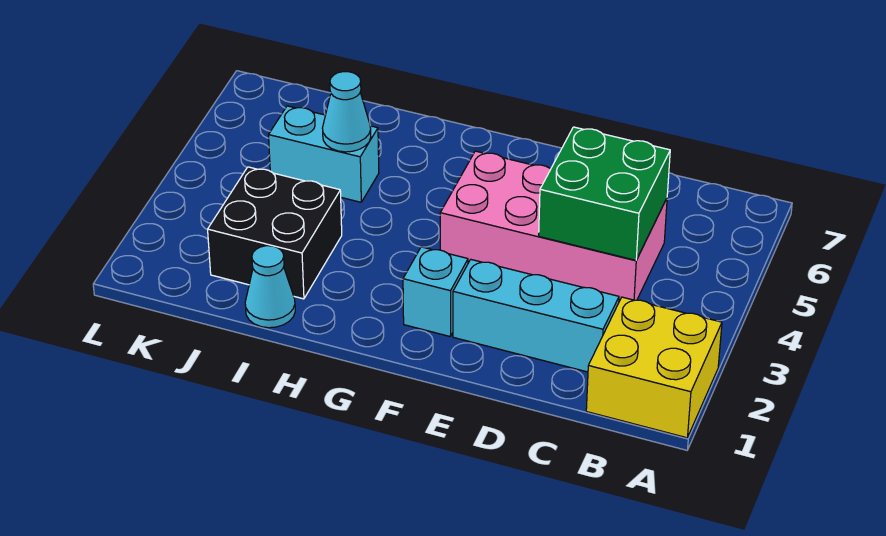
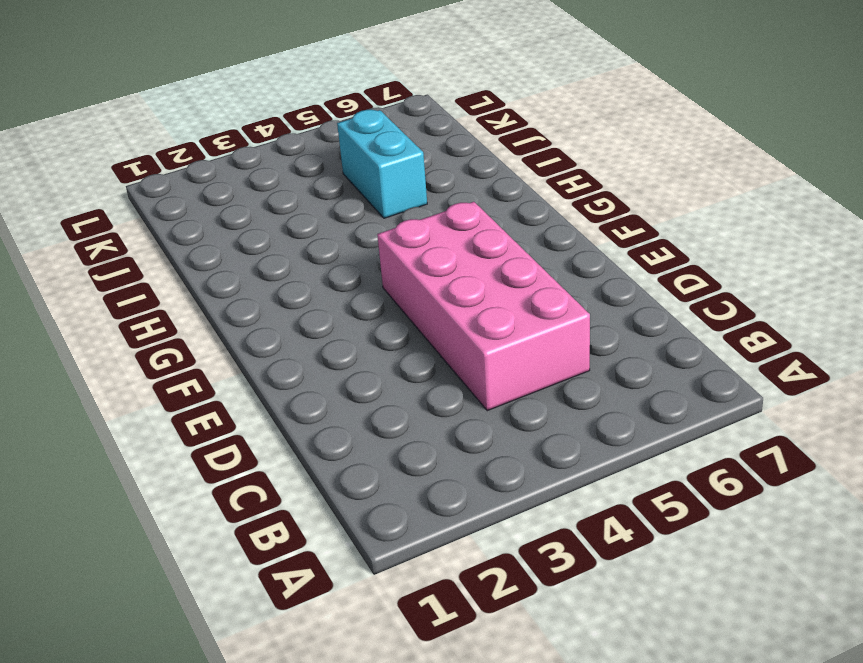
none -> yellow 2x2 brick [586,297,722,438]
none -> cyan 1x3 brick [453,260,619,372]

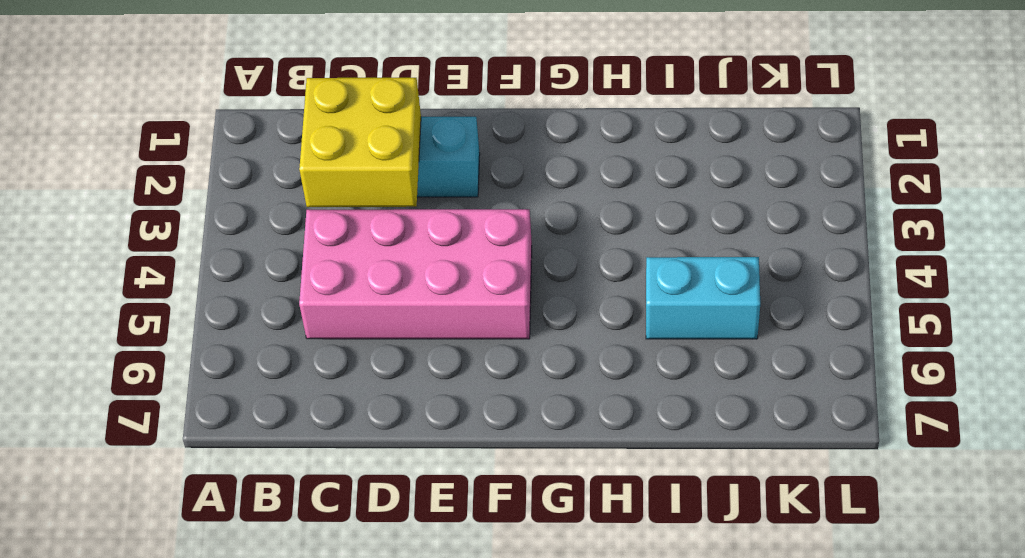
yellow 2x2 brick [299,78,421,207] -> yellow 2x2 brick moved to [586,297,722,438]
none -> cyan 1x1 brick [403,247,468,336]
none -> cyan 1x1 cone [245,246,295,328]

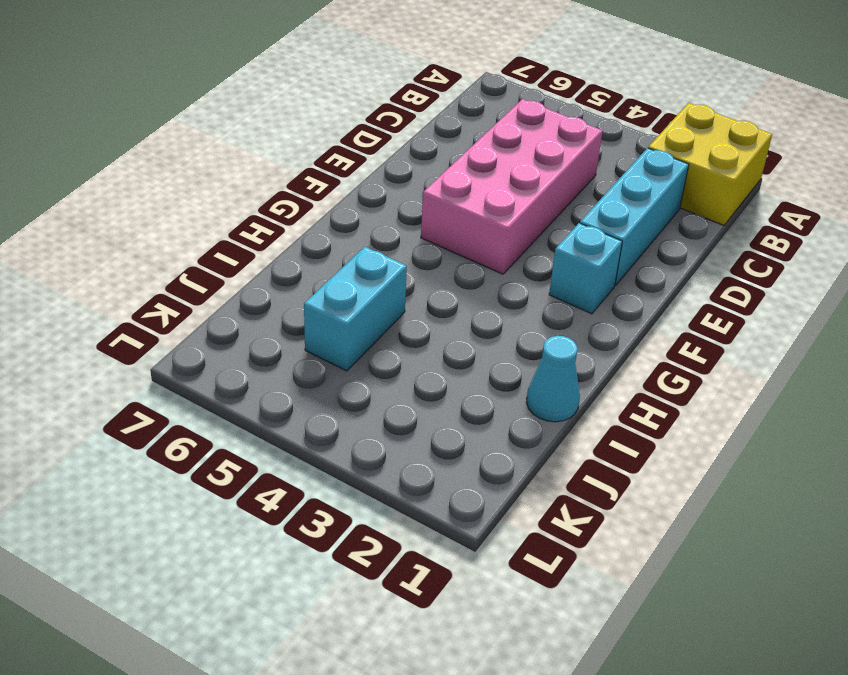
none -> black 2x2 brick [208,167,342,299]
none -> green 2x2 brick [539,127,670,260]

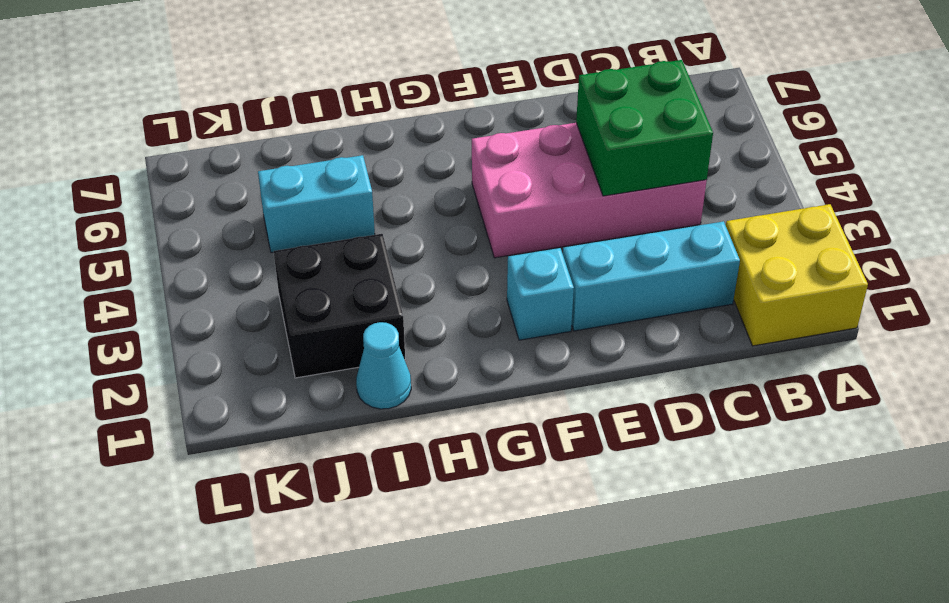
none -> cyan 1x1 cone [323,72,371,152]

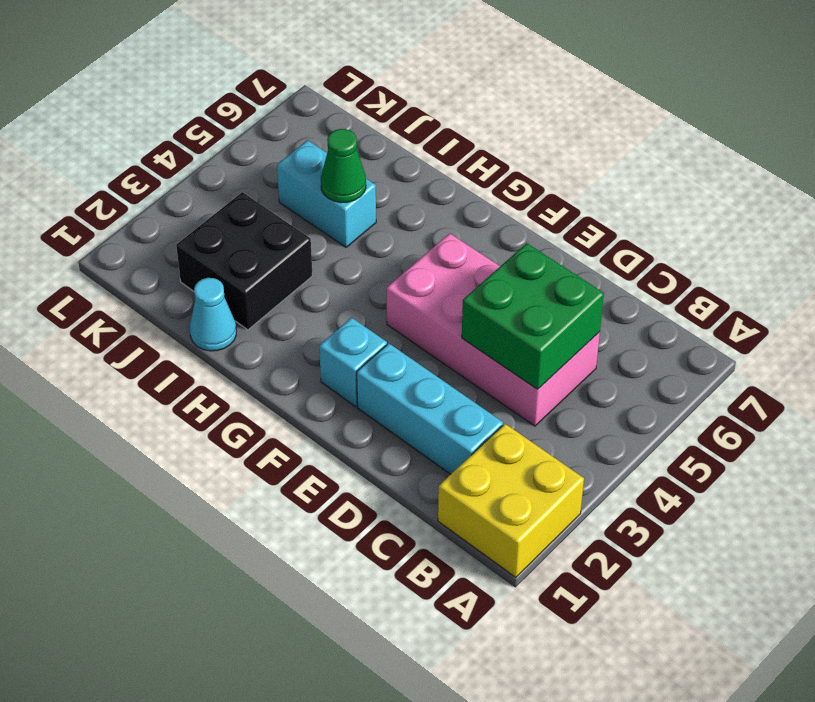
green 1x1 cone [321,129,366,203] -> cyan 1x1 cone [323,72,371,152]

